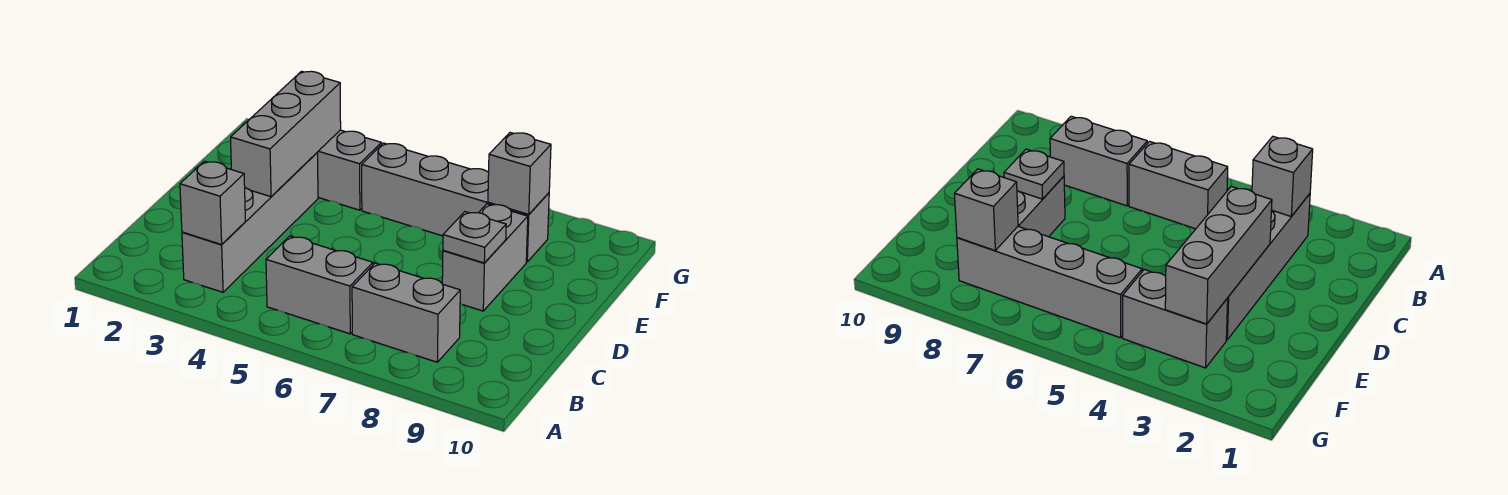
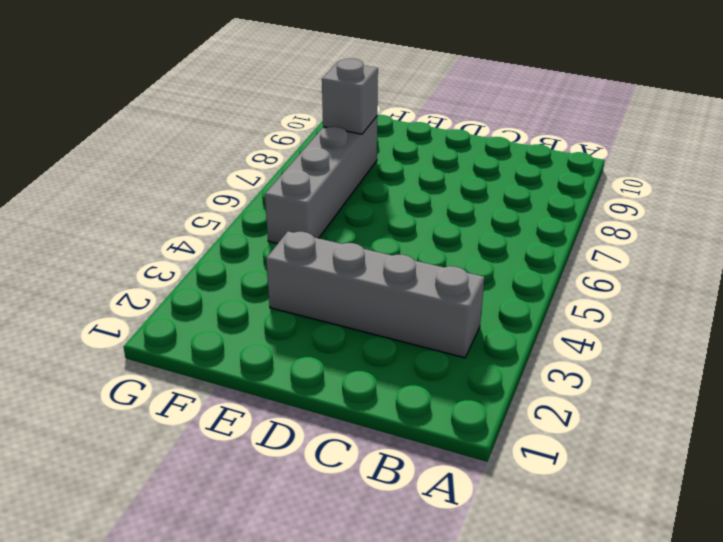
none -> grey 1x2 brick [266,236,373,334]
none -> grey 1x2 brick [352,263,460,362]

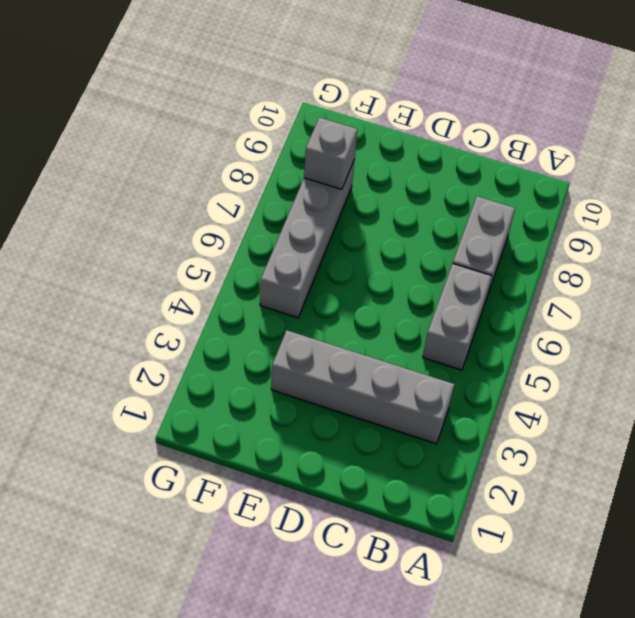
none -> grey 1x2 brick [442,204,528,311]
none -> grey 1x2 brick [317,130,381,210]

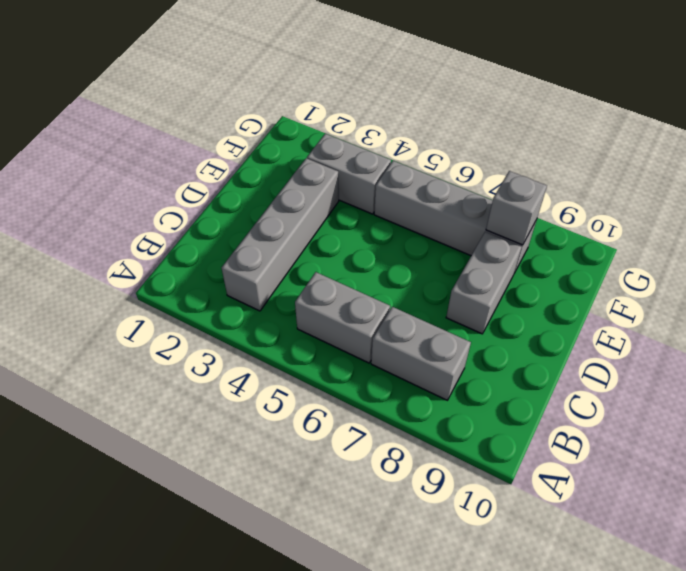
none -> grey 1x1 brick [180,161,245,244]
none -> grey 1x3 brick [231,71,341,197]

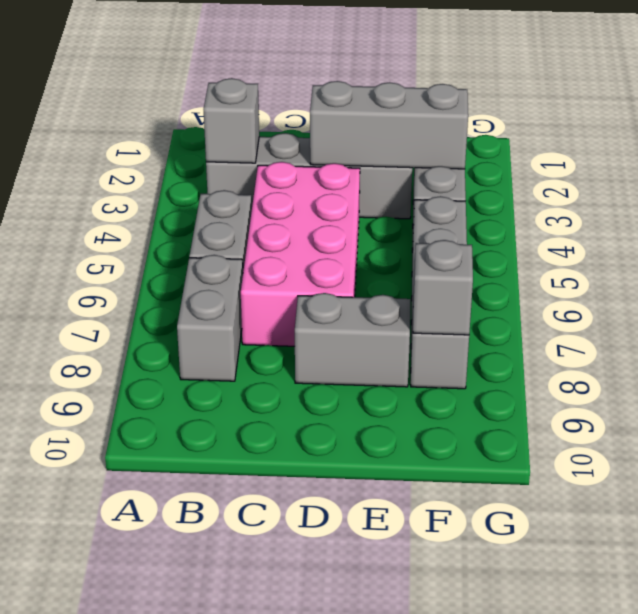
pink 2x4 brick [241,162,360,346] -> none
none -> grey 1x1 plate [443,212,506,263]

